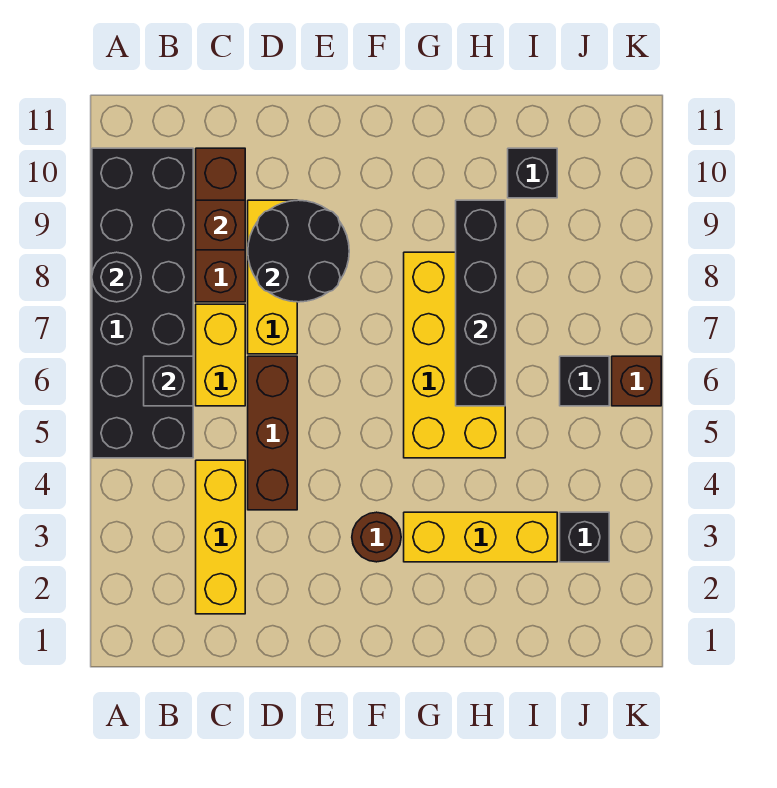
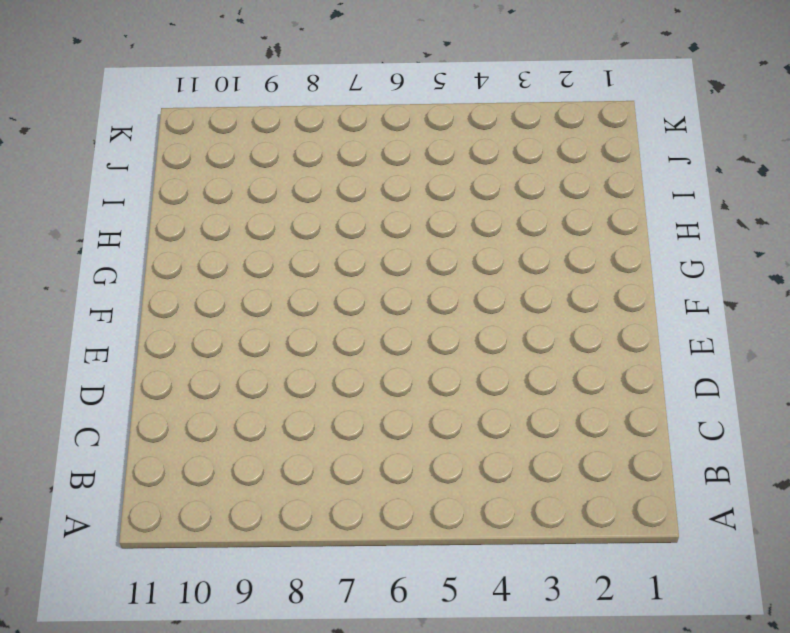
none -> black 2x6 brick [92,148,193,458]
none -> yellow 1x3 brick [196,460,245,614]
none -> yellow 1x2 brick [196,304,245,406]

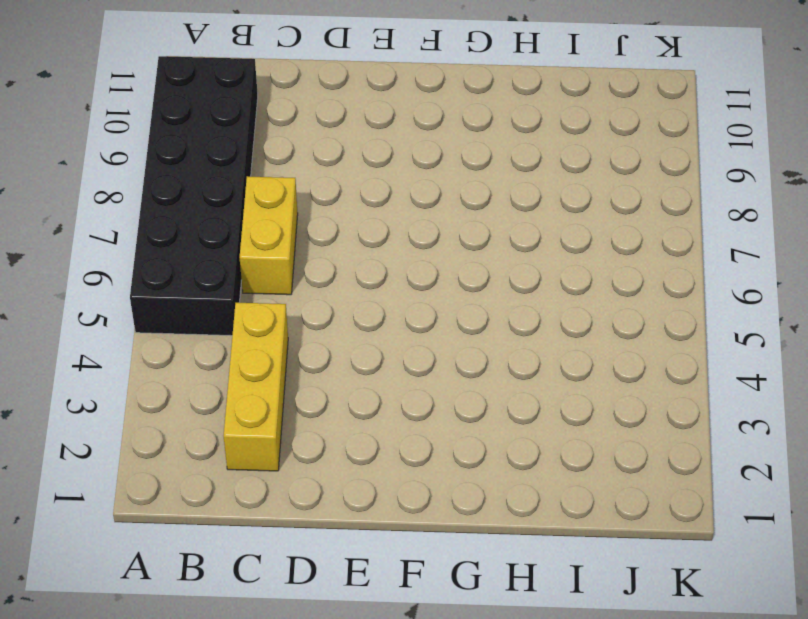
none -> brown 1x3 brick [196,148,245,302]
none -> brown 1x3 brick [248,356,297,510]
none -> yellow 1x3 brick [248,200,297,354]

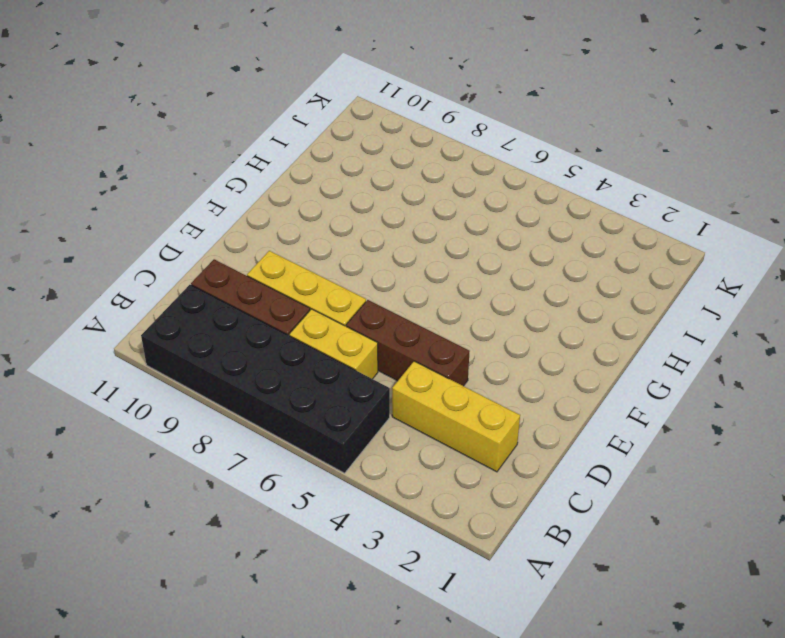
none -> brown 1x1 round brick [352,512,401,562]
none -> yellow 1x3 brick [404,512,557,562]
none -> yellow 2x4 brick [404,252,505,458]

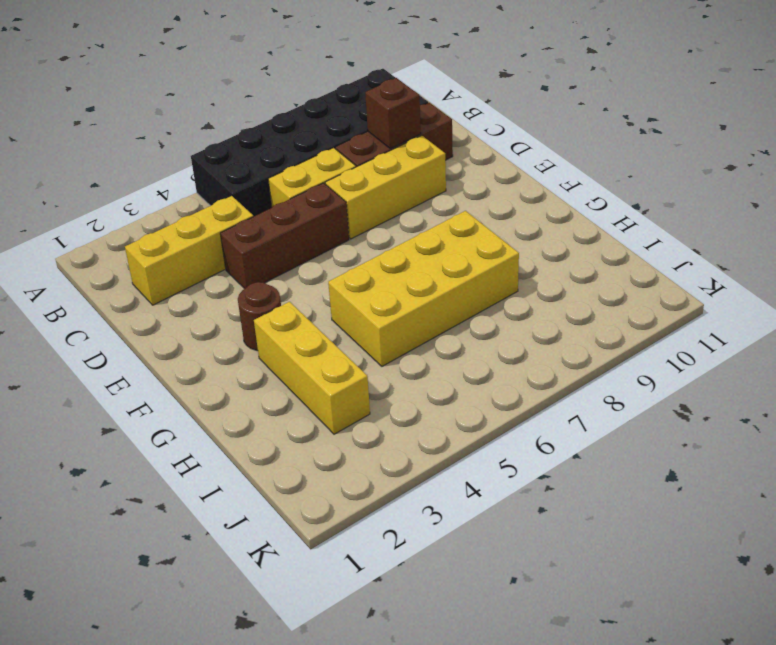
none -> black 1x1 brick [508,148,557,198]
none -> black 1x1 brick [560,512,609,562]
none -> black 1x1 brick [560,356,609,406]

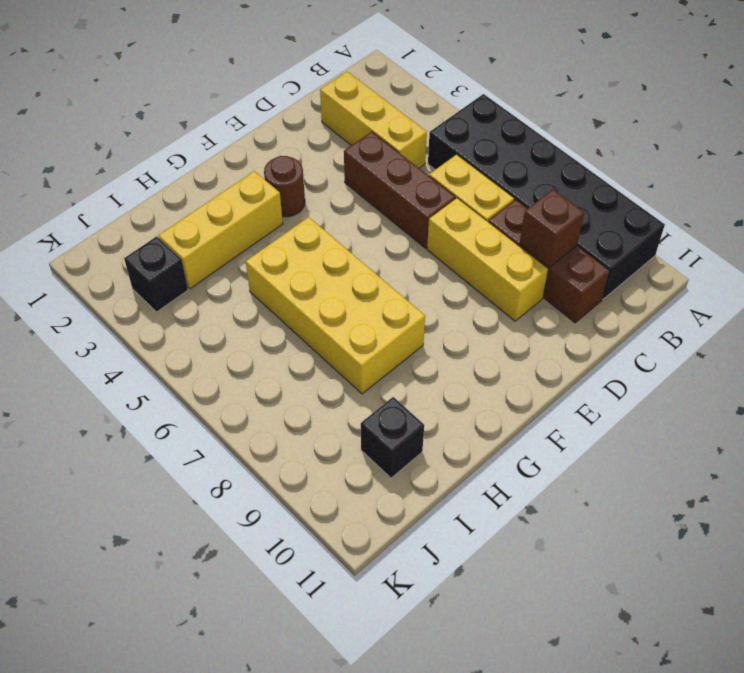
none -> black 1x1 brick [560,356,609,406]
none -> brown 1x1 brick [612,356,661,406]
none -> black 1x1 round brick [92,252,141,302]

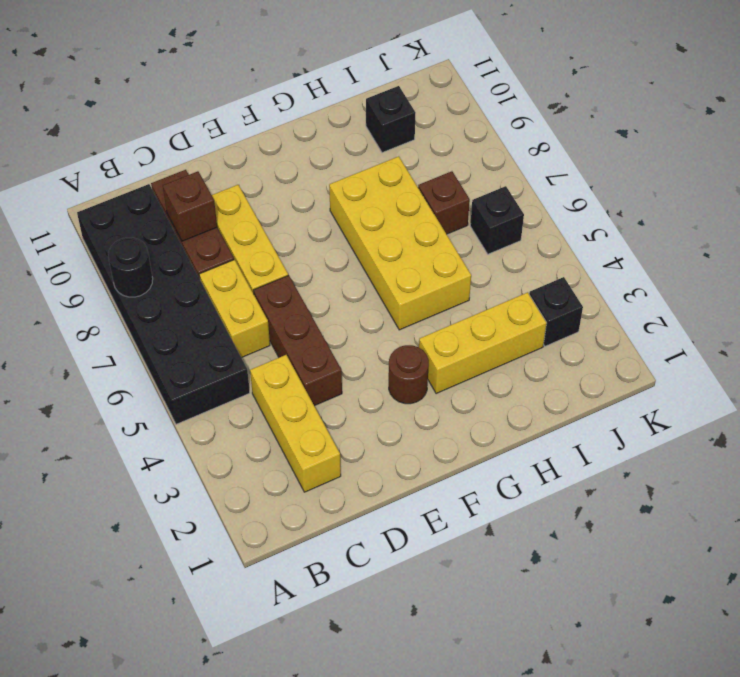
brown 1x1 brick [418,171,470,234] -> brown 1x1 brick moved to [612,356,661,406]
none -> black 1x1 brick [144,356,193,406]
none -> black 2x2 round brick [248,200,349,302]
none -> black 1x4 brick [456,200,505,406]

